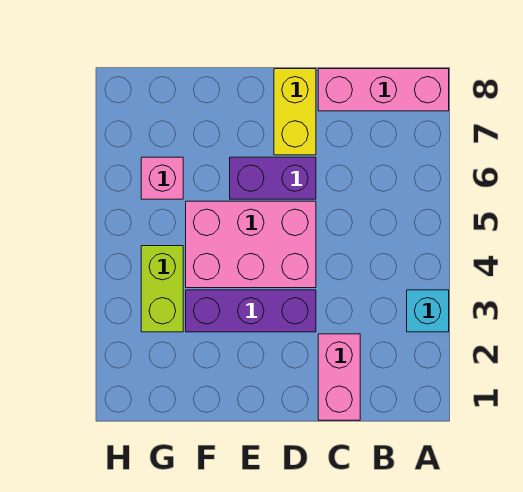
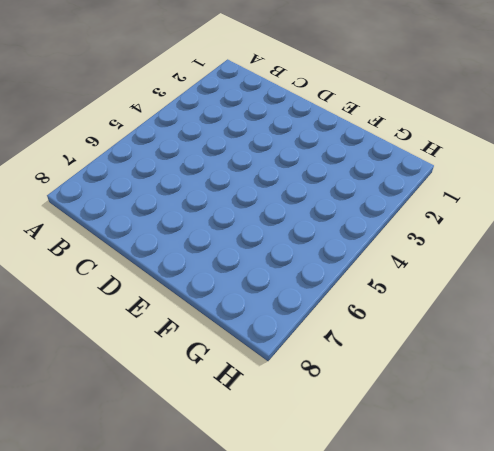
none -> cyan 1x1 brick [407,290,449,332]
none -> pink 1x3 brick [318,69,449,111]

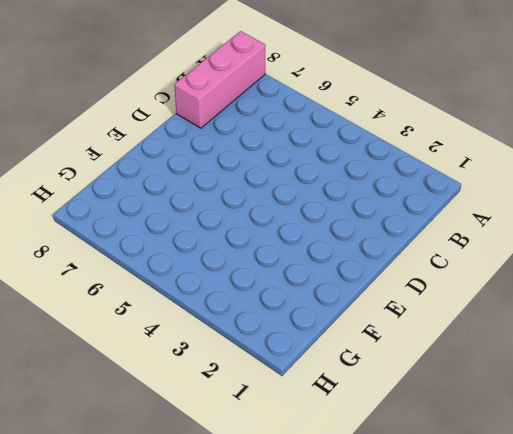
none -> cyan 1x1 brick [407,290,449,332]
none -> pink 1x2 brick [318,334,360,420]

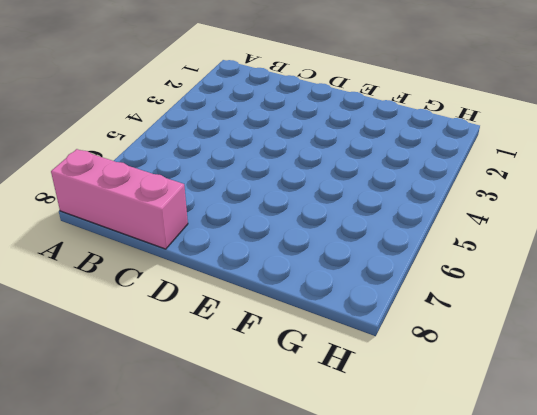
none -> cyan 1x1 brick [407,290,449,332]
none -> pink 1x2 brick [318,334,360,420]

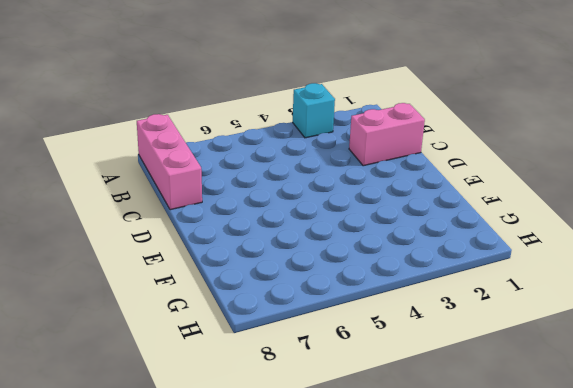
none -> purple 1x3 brick [186,290,316,332]
none -> pink 2x3 brick [186,201,316,288]

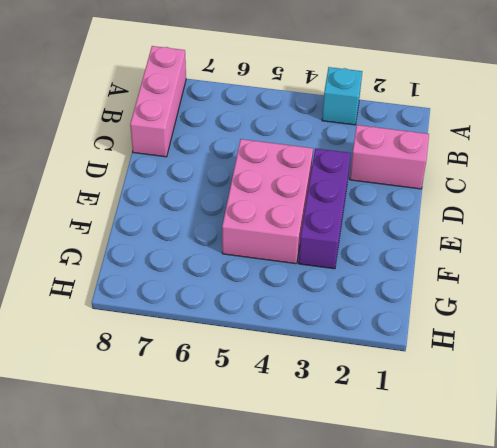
none -> purple 1x2 brick [230,157,316,199]
none -> yellow 1x2 brick [274,69,316,155]

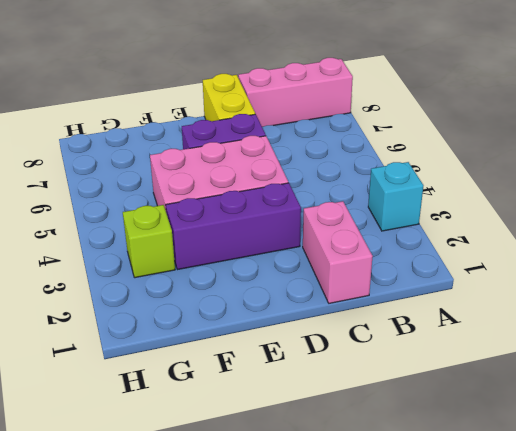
lime 1x1 brick [123,205,175,278] -> lime 1x2 brick [141,246,183,332]
none -> pink 1x1 brick [141,157,183,199]

